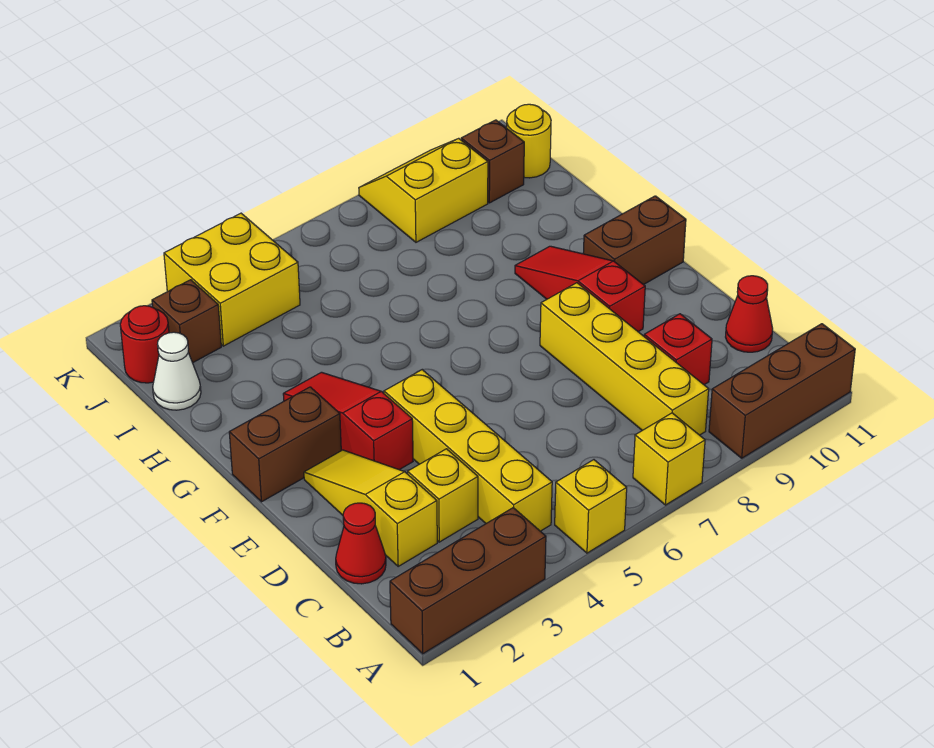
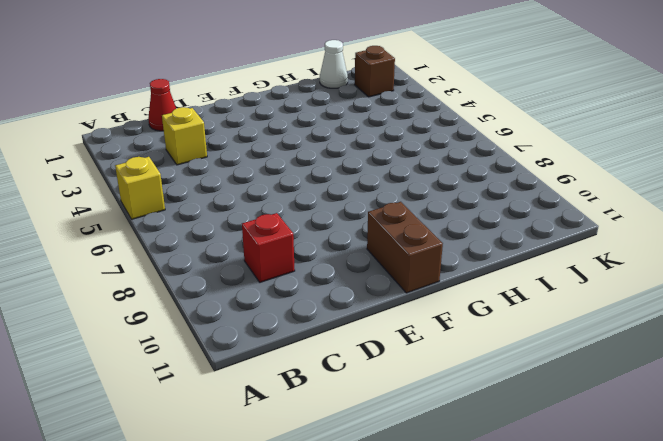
none -> brown 1x3 brick [390,508,546,654]
none -> yellow 1x1 brick [633,413,705,505]
none -> brown 1x3 brick [709,324,855,458]

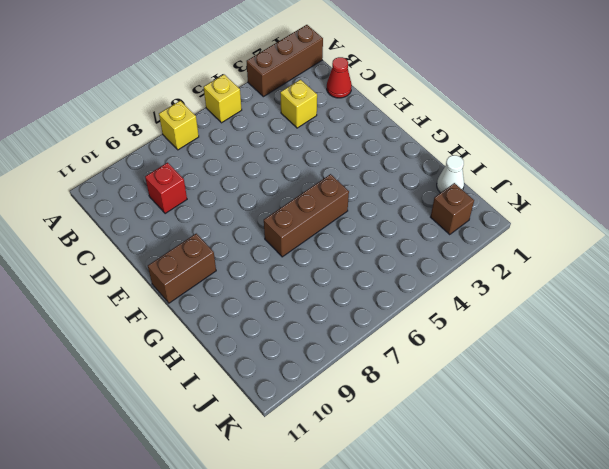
brown 1x3 brick [264,174,349,257] -> brown 1x3 brick moved to [709,324,855,458]
none -> yellow 1x4 brick [384,370,552,531]
none -> yellow 1x4 brick [540,283,709,435]
none -> yellow 1x3 slope [304,450,437,566]

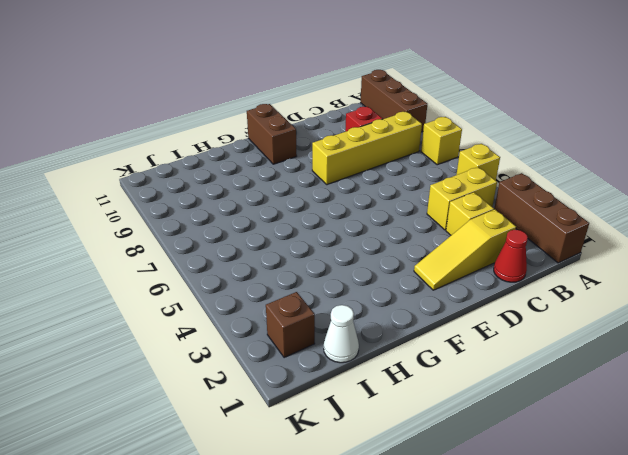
yellow 1x2 brick [427,167,497,230] -> yellow 1x4 brick [384,370,552,531]
none -> red 1x1 cone [726,276,773,352]
none -> red 1x3 slope [283,372,413,470]
none -> red 1x3 slope [515,246,645,332]

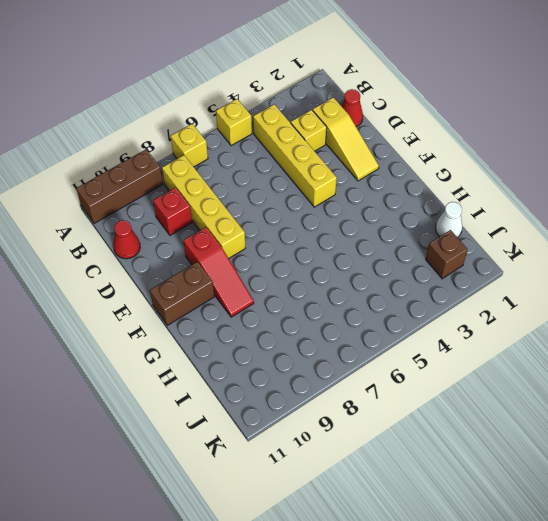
none -> brown 1x3 brick [390,508,546,654]
none -> red 1x3 slope [283,372,413,470]
none -> brown 1x2 brick [229,387,341,502]

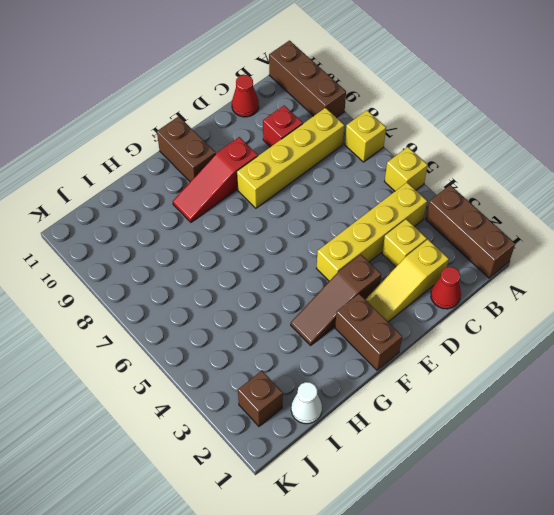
brown 1x3 slope [291,254,381,345] -> red 1x3 slope [283,372,413,470]
none -> red 1x1 round brick [120,306,169,383]
none -> yellow 2x2 brick [164,213,300,346]
none -> yellow 2x2 slope [359,138,488,242]

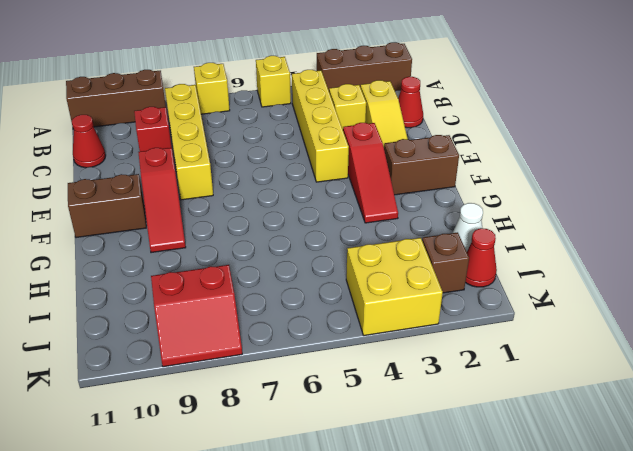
red 1x1 cone [465,228,497,287] -> red 1x1 round brick [120,306,169,383]
red 2x2 slope [151,265,242,367] -> yellow 2x2 slope [359,138,488,242]
none -> brown 1x1 brick [461,120,524,203]
none -> yellow 1x1 round brick [507,104,551,178]

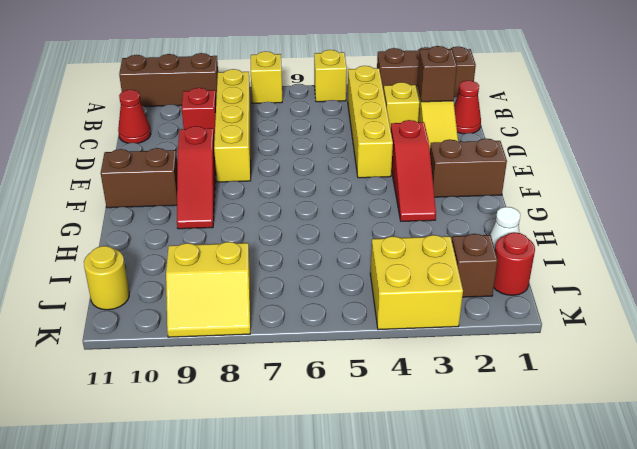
brown 1x1 brick [417,46,457,102] -> brown 1x1 brick moved to [461,120,524,203]

